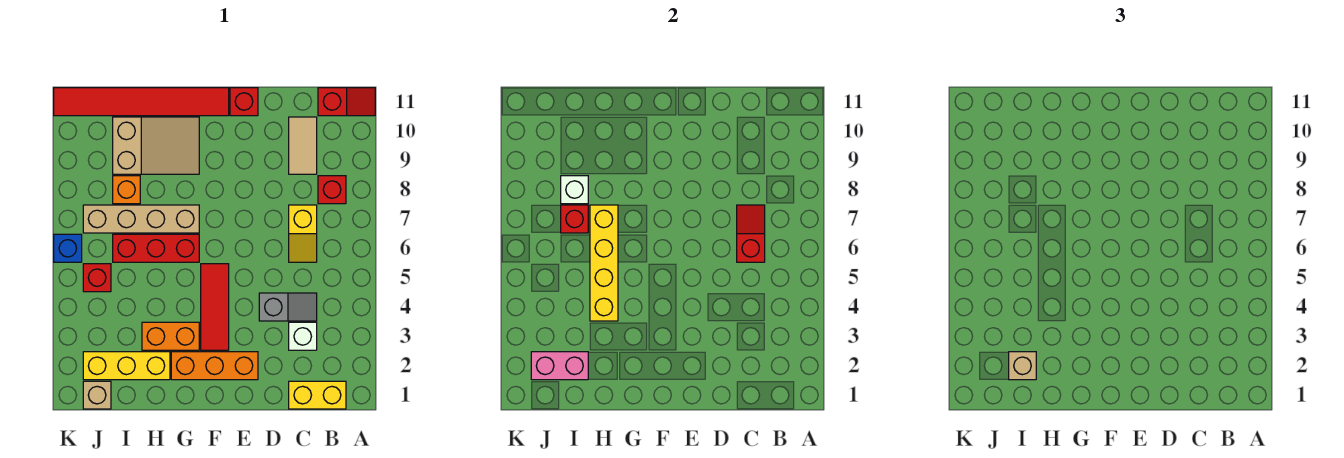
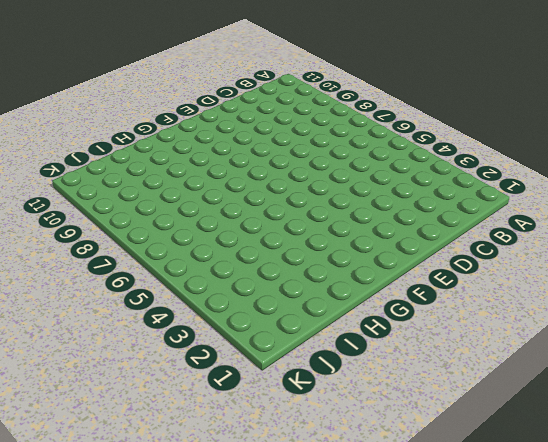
none -> red 1x2 slope [318,88,375,116]
none -> yellow 1x2 brick [289,381,346,409]
none -> red 1x1 brick [318,176,346,204]

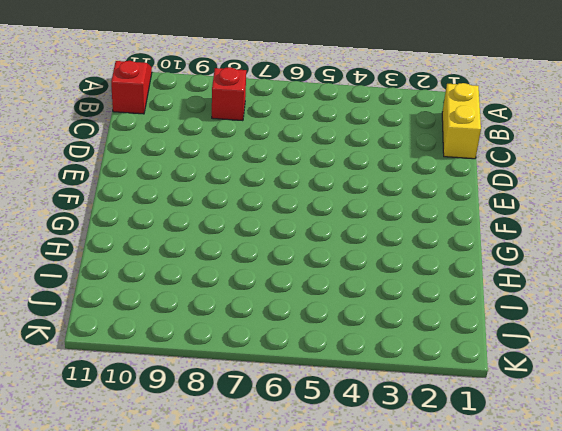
none -> white 1x1 brick [289,322,317,350]
none -> grey 1x2 slope [259,293,317,321]
none -> yellow 1x2 slope [289,205,317,262]

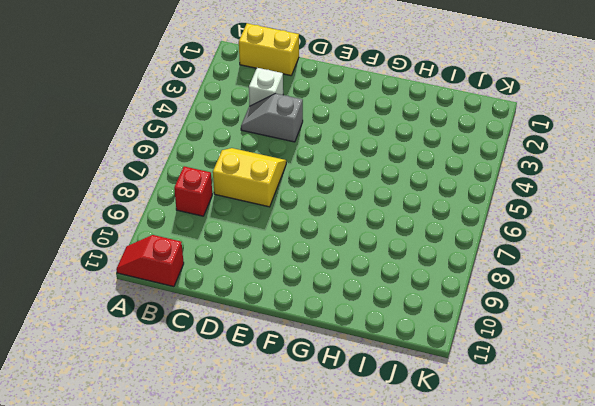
yellow 2x2 slope [213,148,286,207] -> yellow 1x2 slope [289,205,317,262]
none -> tan 1x2 tile [289,117,317,174]
none -> orange 1x3 brick [171,352,258,380]
none -> red 1x1 brick [230,88,258,116]

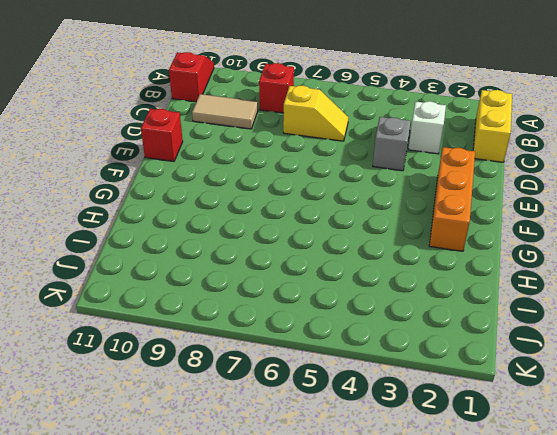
none -> red 1x3 tile [201,264,229,350]
none -> red 1x6 tile [54,88,229,116]
none -> orange 1x2 brick [142,322,199,350]

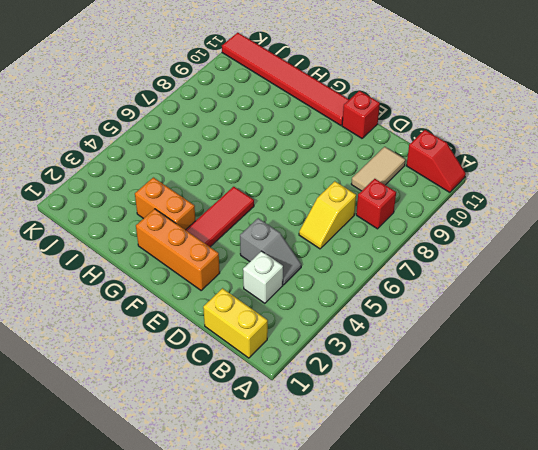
none -> red 1x3 brick [113,234,199,262]
none -> tan 1x4 brick [83,205,199,233]
none -> tan 2x3 slope [113,117,199,174]

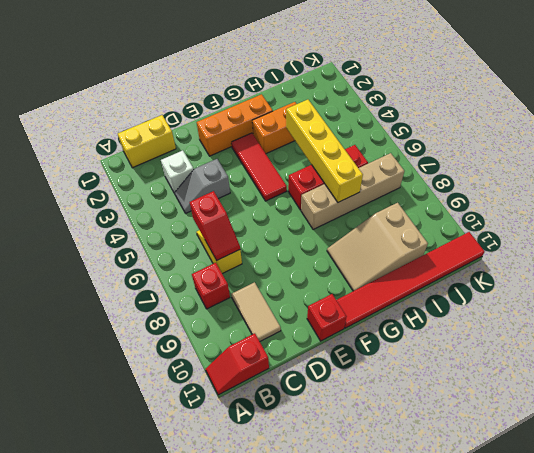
none -> yellow 1x3 brick [83,352,170,380]
none -> orange 1x1 brick [113,176,140,204]
none -> tan 1x1 brick [83,381,111,409]

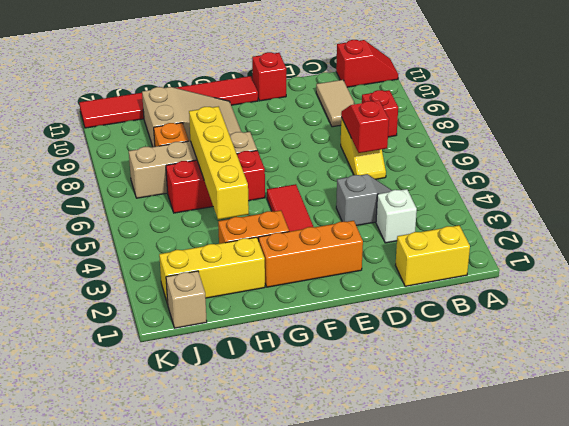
none -> red 1x1 brick [83,264,111,292]
none -> blue 1x1 brick [54,234,82,262]
none -> pink 1x2 brick [531,352,588,380]

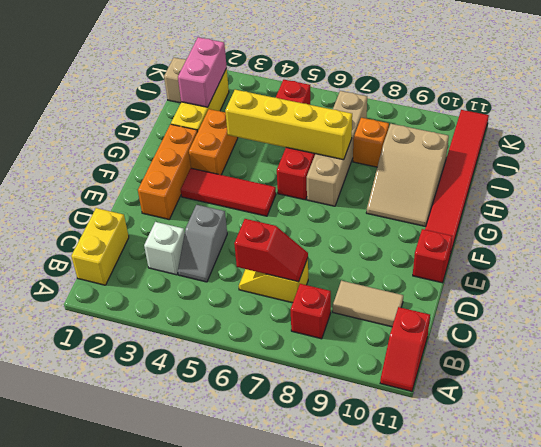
none -> blue 1x1 brick [54,234,82,262]
none -> red 1x1 brick [561,205,588,233]
none -> white 1x1 brick [561,176,588,204]

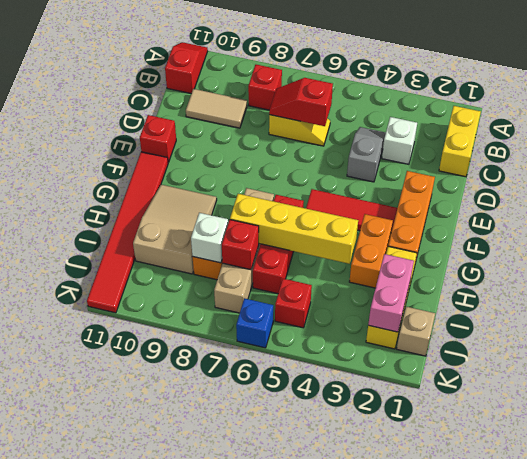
none -> tan 1x1 brick [1009,352,1036,380]

